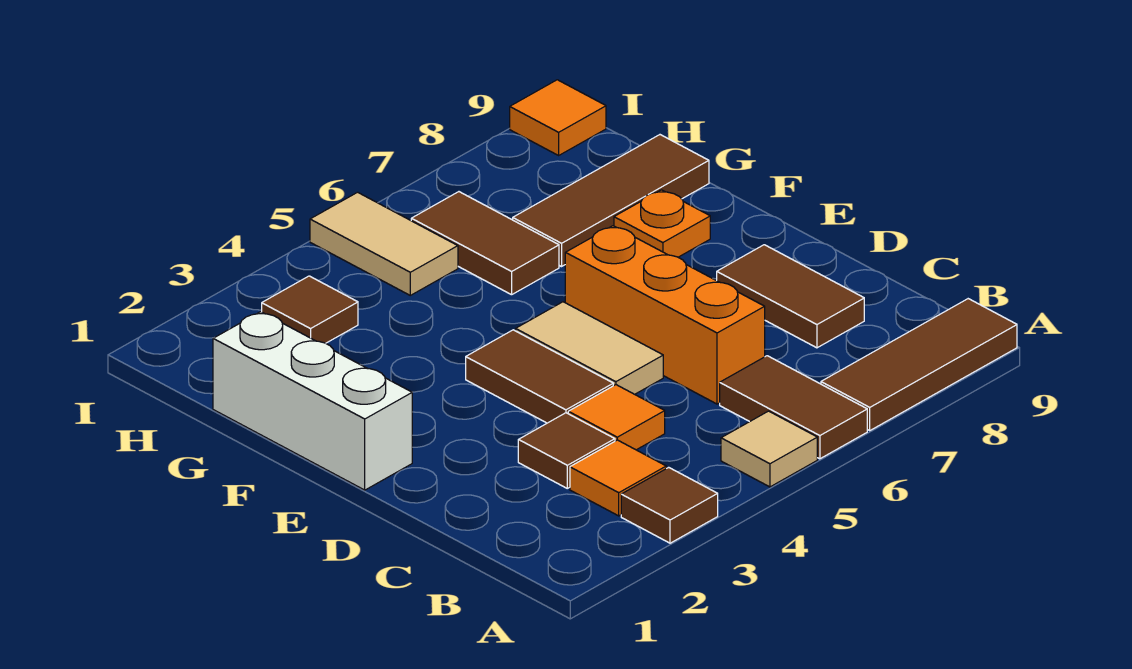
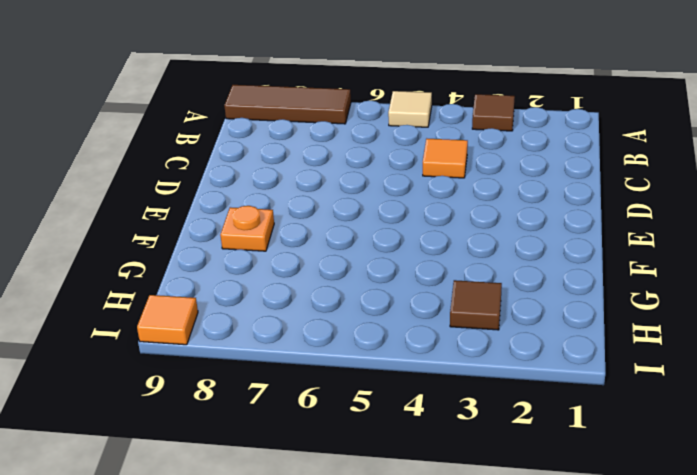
none -> brown 1x2 tile [720,356,867,459]
none -> orange 1x1 tile [570,440,666,516]
none -> brown 1x1 tile [518,413,615,488]

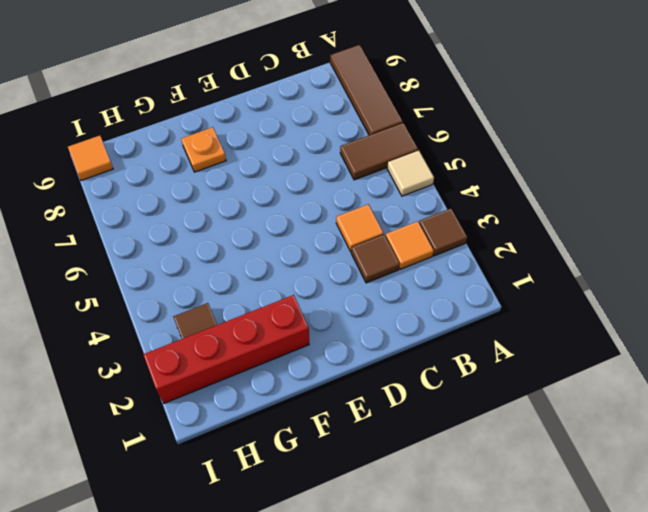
red 1x4 brick [143,295,309,403] -> none
none -> orange 1x3 brick [565,226,765,404]
none -> brown 1x2 tile [717,245,864,348]
none -> brown 1x2 tile [466,330,613,423]

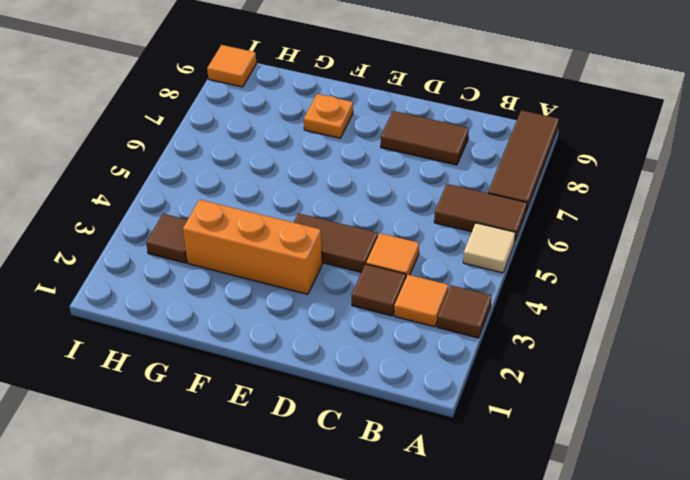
orange 1x3 brick [183,200,322,294] -> orange 1x3 brick moved to [565,226,765,404]
none -> tan 1x2 tile [516,302,663,394]
none -> white 1x3 brick [213,312,412,490]
none -> brown 1x2 tile [411,192,559,295]

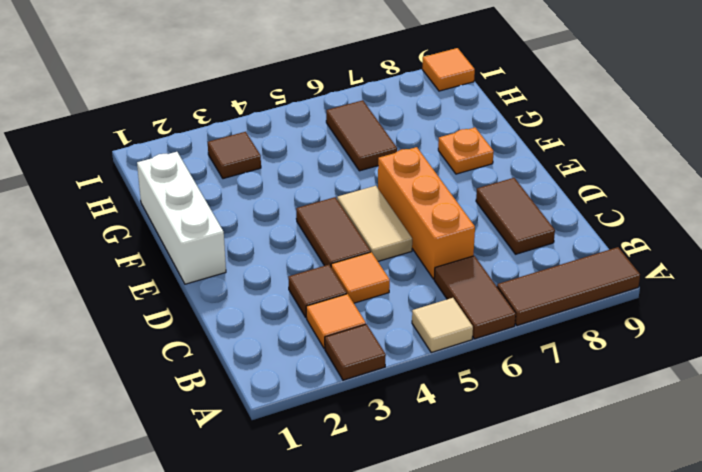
none -> brown 1x3 tile [513,135,709,267]
none -> tan 1x2 tile [310,192,458,295]

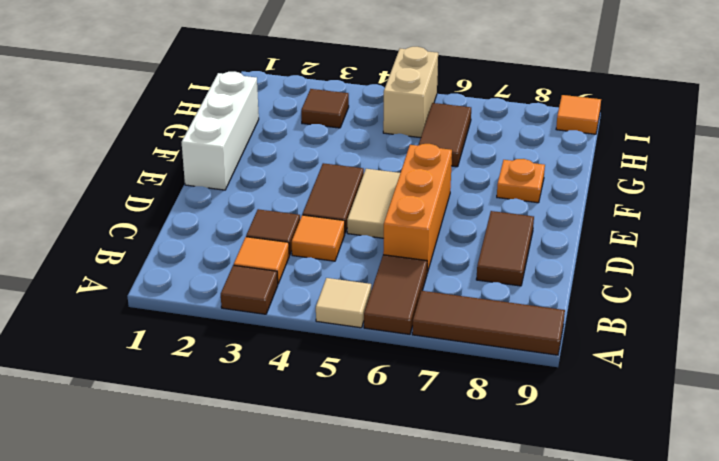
tan 1x2 brick [383,47,438,138] -> tan 1x2 tile [310,192,458,295]
none -> brown 1x3 tile [513,135,709,267]

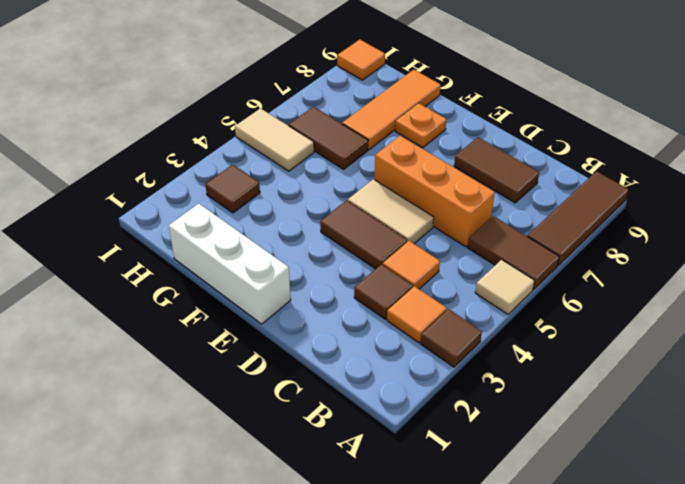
orange 1x3 tile [342,70,441,150] -> brown 1x3 tile [513,135,709,267]

